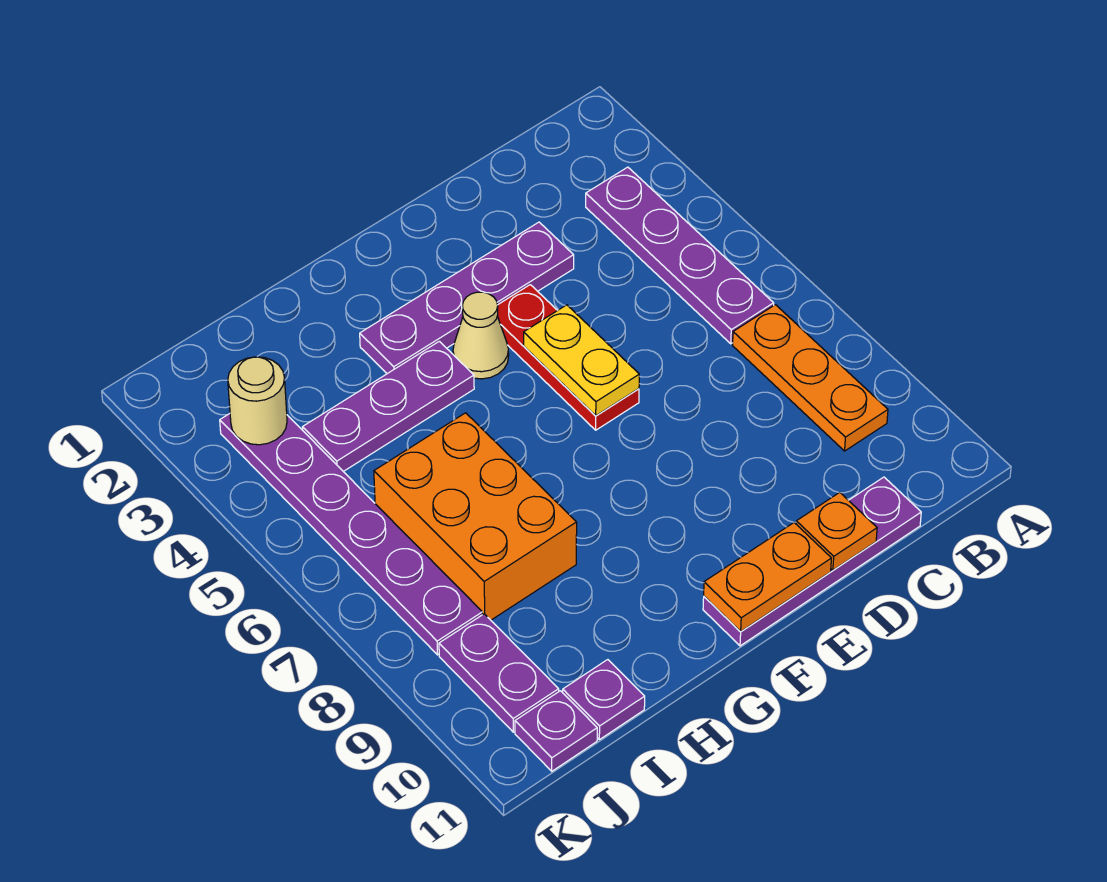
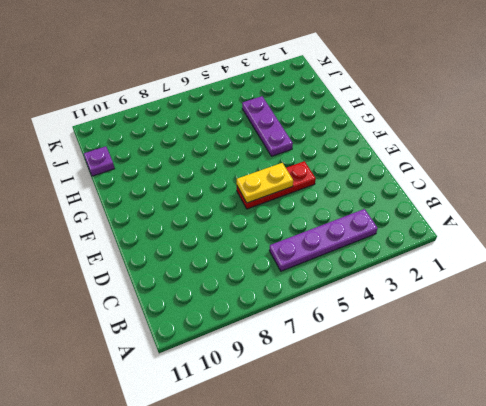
none -> orange 1x3 plate [733,305,888,451]
none -> purple 1x4 plate [703,477,921,646]
none -> purple 1x4 plate [360,222,574,374]

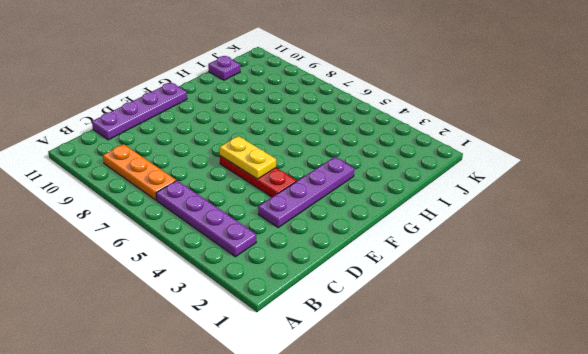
none -> tan 1x1 cone [453,292,509,379]
none -> purple 1x3 plate [302,341,474,472]
none -> orange 2x3 brick [374,413,577,620]

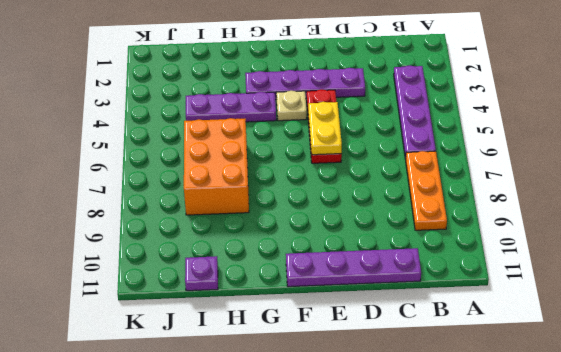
tan 1x1 plate [276,91,307,121] -> tan 1x1 cone [453,292,509,379]
none -> purple 1x6 plate [220,414,482,655]
none -> purple 1x2 plate [439,614,559,732]
none -> purple 1x1 plate [515,691,597,771]

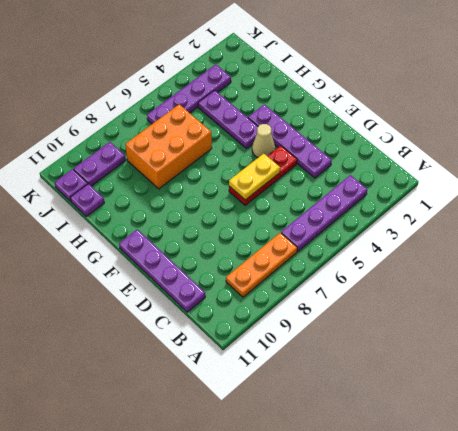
purple 1x4 plate [147,64,231,124] -> purple 1x6 plate [220,414,482,655]
none -> orange 1x1 plate [796,492,877,570]
none -> orange 1x2 plate [704,523,831,632]
none -> tan 1x1 round brick [228,357,287,445]

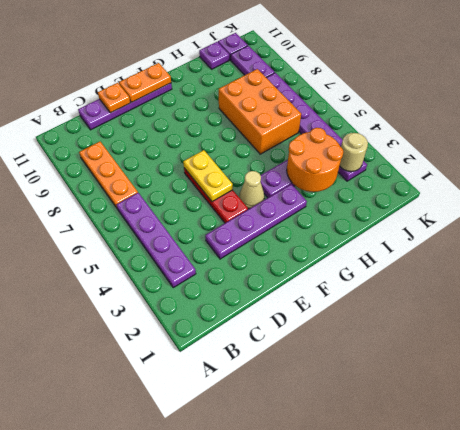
orange 2x2 round brick [287,128,343,192] -> none

